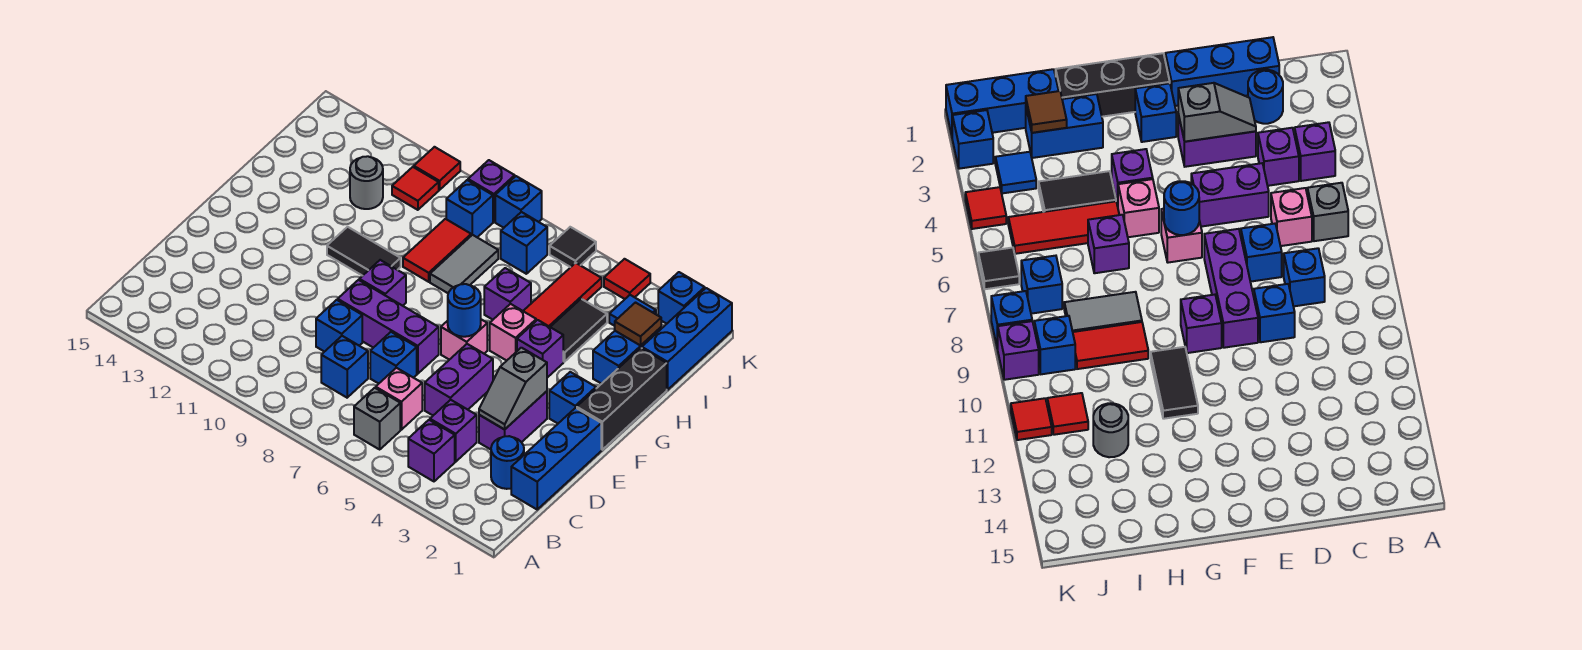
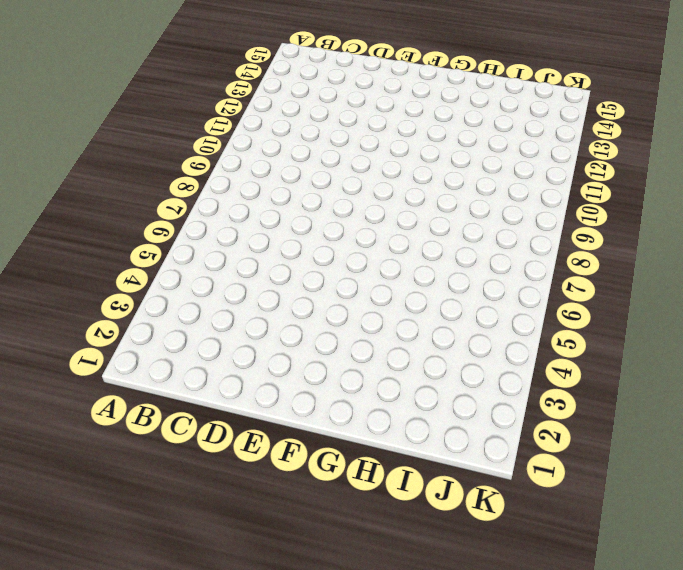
none -> purple 1x1 brick [408,420,455,481]
none -> grey 1x1 brick [354,388,400,449]
none -> blue 1x3 brick [511,408,601,509]
none -> blue 1x1 round brick [491,436,524,489]

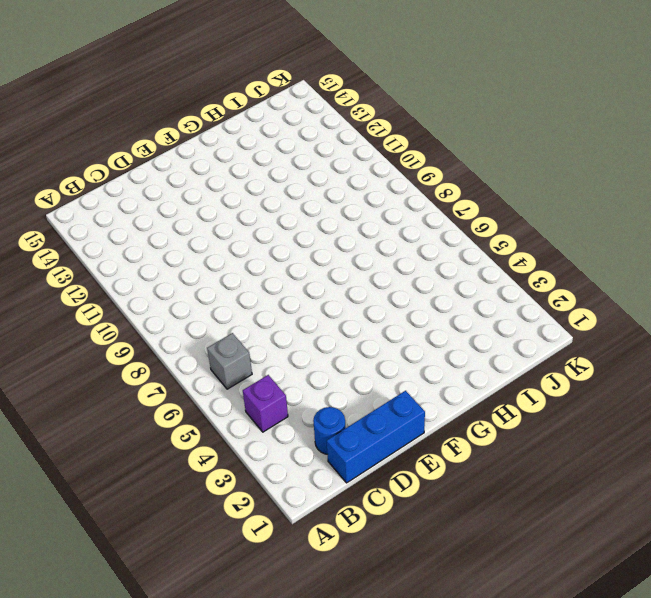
none -> purple 1x1 brick [430,400,477,462]
none -> pink 1x1 brick [376,368,422,430]
none -> blue 1x1 brick [321,336,368,398]
none -> purple 1x2 brick [479,391,547,450]

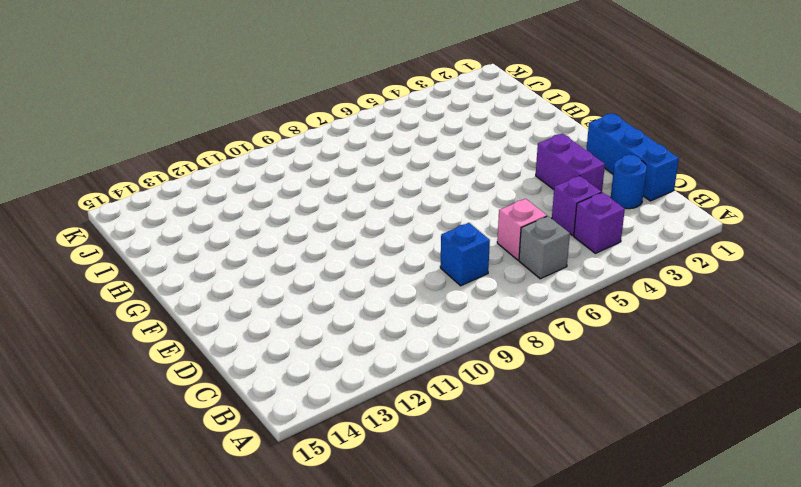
none -> purple 1x2 brick [425,344,493,415]
none -> blue 1x1 brick [370,332,417,384]
none -> blue 1x1 brick [316,300,362,352]
none -> purple 1x3 brick [338,280,439,374]

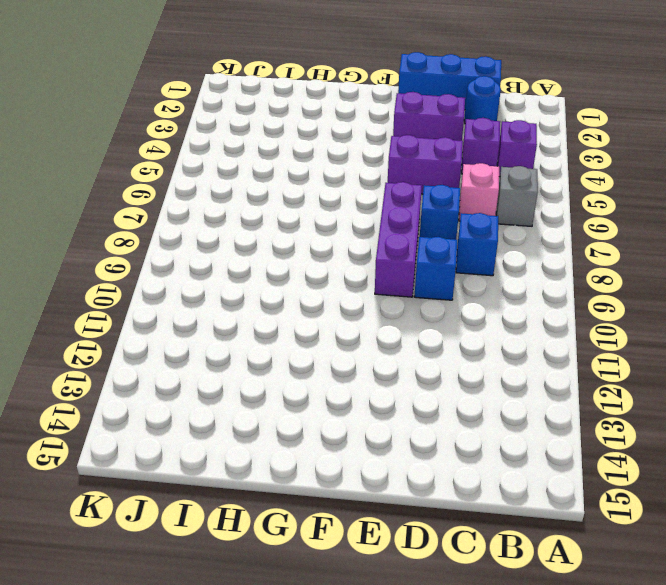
none -> black 1x3 brick [577,348,667,450]
none -> blue 1x1 brick [549,372,596,423]
none -> pink 1x1 brick [441,319,487,360]
none -> purple 1x1 brick [359,260,406,306]

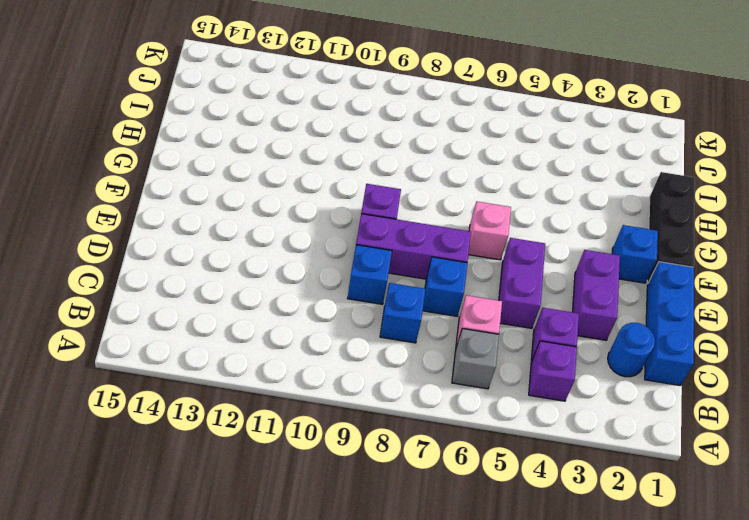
none -> purple 1x1 brick [517,320,563,378]
none -> pink 1x1 brick [490,304,536,361]
none -> black 1x2 tile [327,227,401,276]
none -> blue 1x2 brick [593,327,661,384]

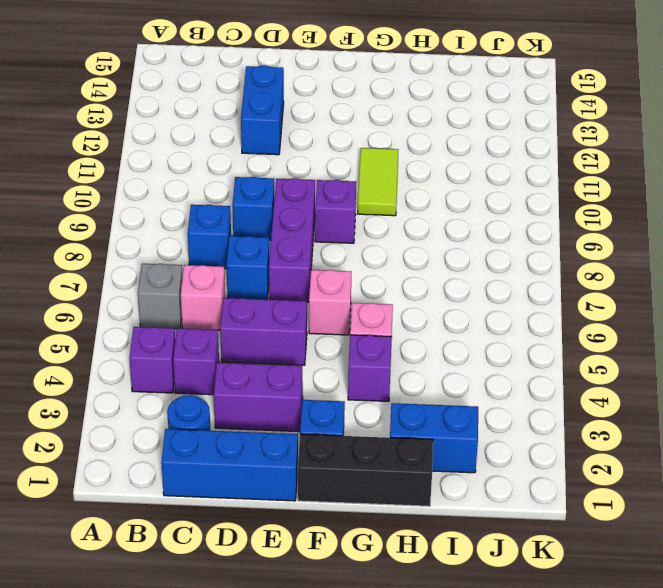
blue 1x2 brick [241,65,284,155] -> none
lime 1x2 tile [358,148,398,216] -> black 1x2 tile [327,227,401,276]
none -> black 1x2 tile [551,299,607,362]
none -> red 1x3 tile [524,263,602,327]
none -> purple 1x1 brick [484,268,531,320]
none -> grey 1x2 tile [430,235,498,293]

